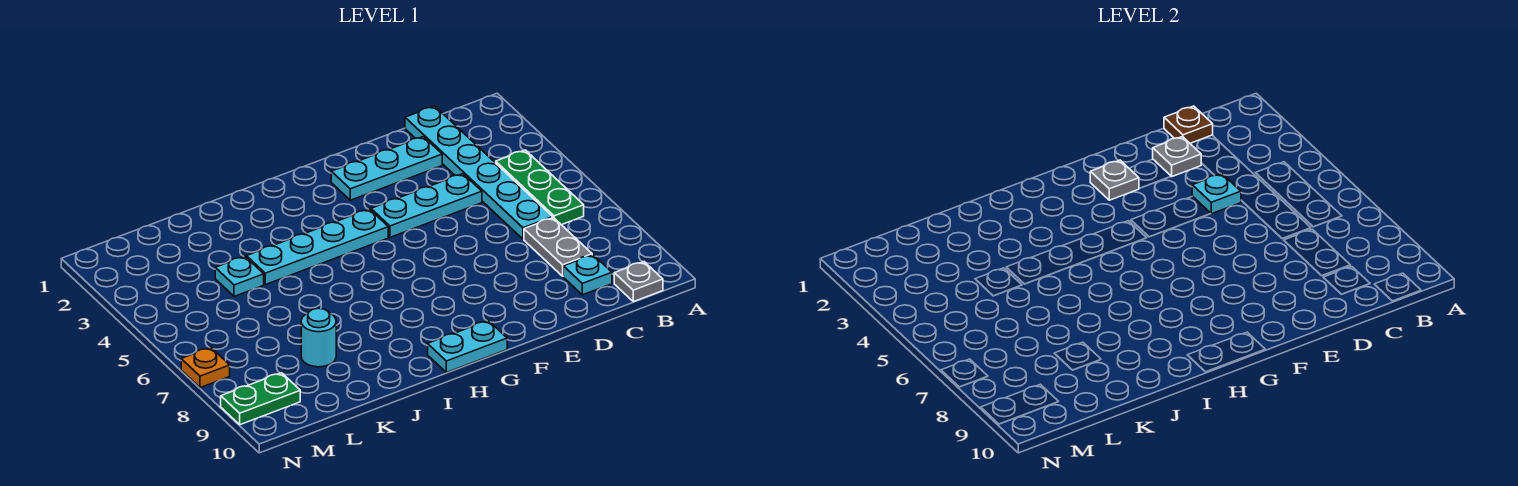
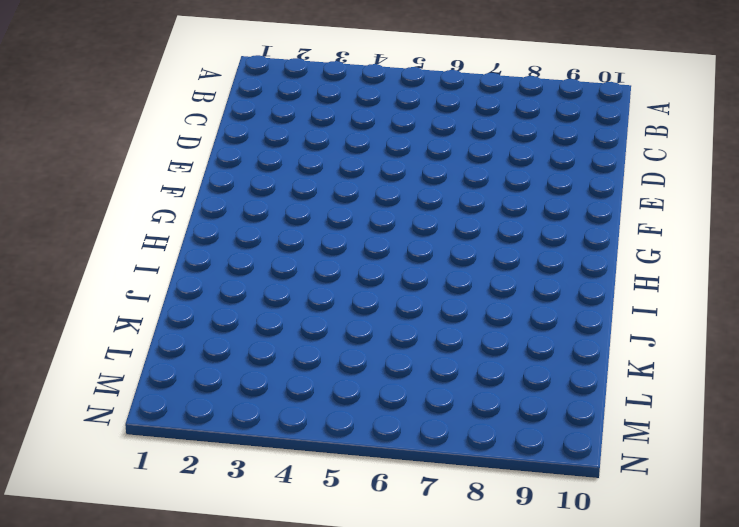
none -> green 1x3 plate [496,150,584,225]
none -> grey 1x1 plate [614,262,663,302]
none -> cyan 1x6 plate [405,106,553,239]

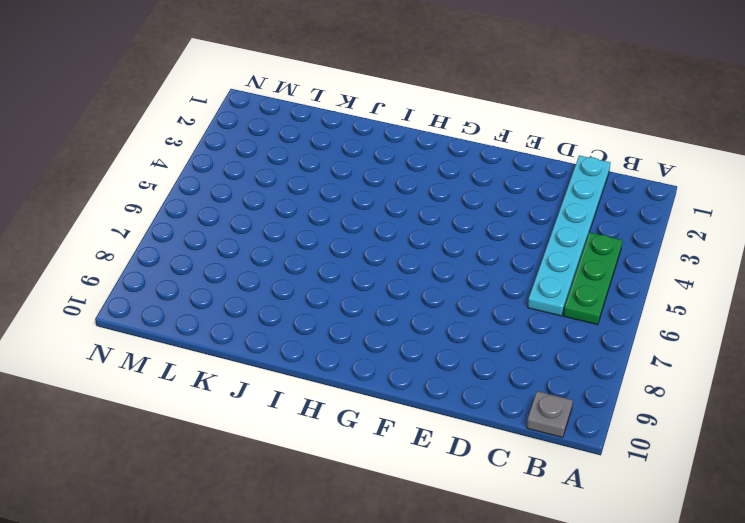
none -> grey 1x2 plate [524,218,592,276]
none -> cyan 1x1 plate [563,255,612,295]
none -> cyan 1x3 plate [331,137,442,200]

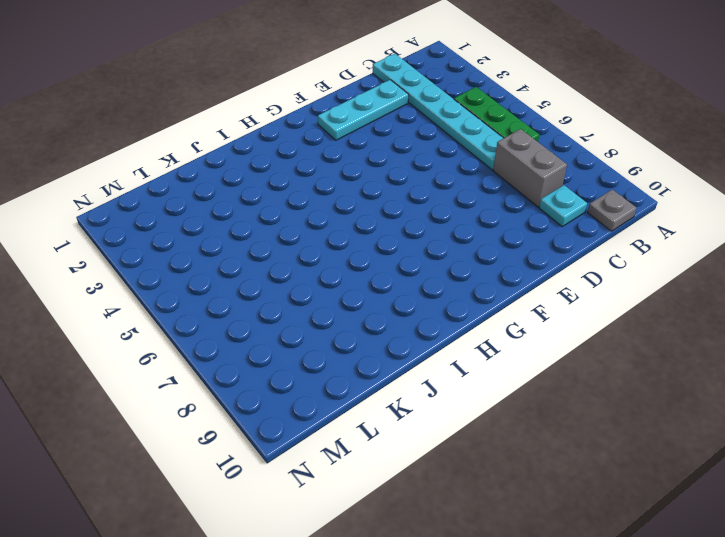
grey 1x2 brick [493,129,567,207] -> grey 1x2 plate [524,218,592,276]
none -> cyan 1x3 plate [371,174,482,237]
none -> cyan 1x4 plate [246,209,388,285]
none -> cyan 1x2 plate [428,321,507,372]

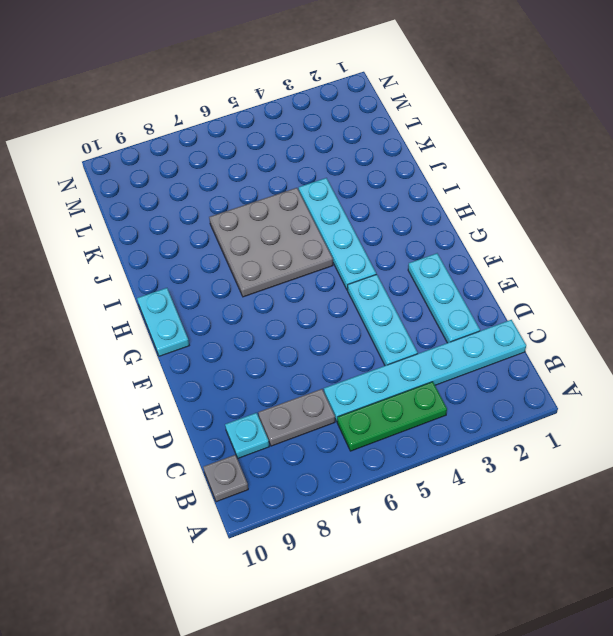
grey 3x3 plate [209,188,333,297] -> none
none -> cyan 1x1 plate [215,256,264,296]
none -> cyan 1x1 round brick [301,308,336,367]
none -> green 1x2 plate [221,373,300,425]

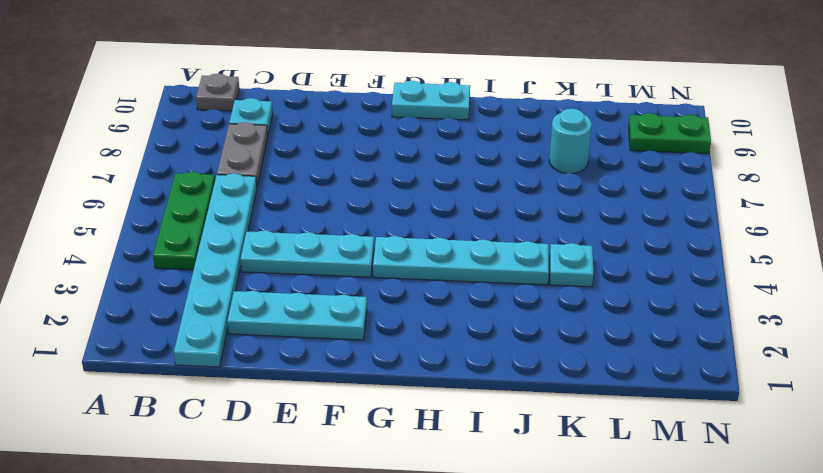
none -> orange 1x1 plate [181,347,230,388]
none -> brown 1x1 plate [1164,106,1213,143]
none -> grey 1x1 plate [1153,137,1201,176]

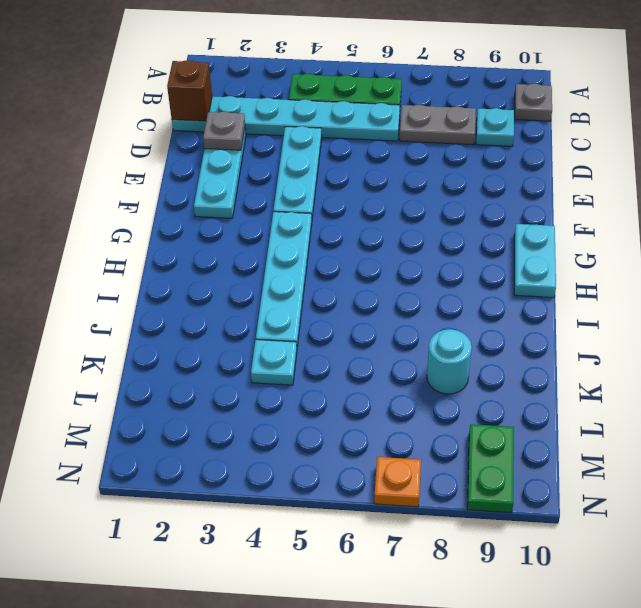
brown 1x1 brick [167,60,212,121] -> brown 1x1 plate [1164,106,1213,143]
none -> cyan 1x1 plate [1192,174,1241,214]
none -> grey 1x1 plate [1090,160,1139,200]

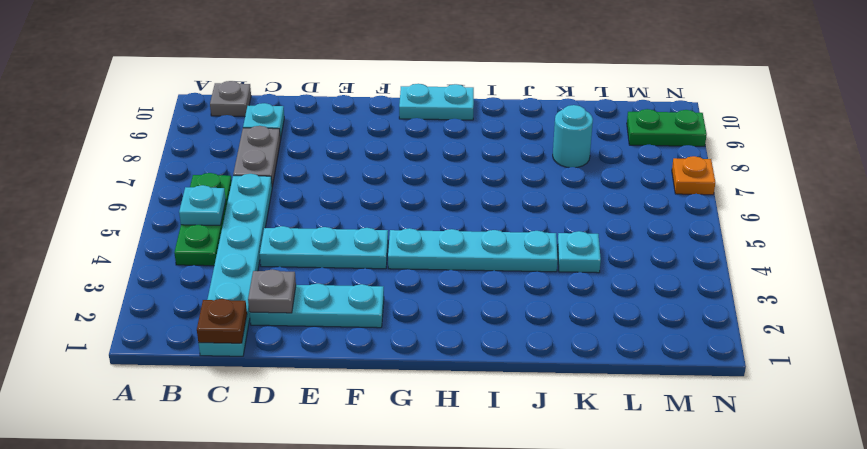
cyan 1x1 plate [179,185,226,225] -> cyan 1x1 plate moved to [1192,174,1241,214]
none -> grey 1x1 plate [1090,160,1139,200]

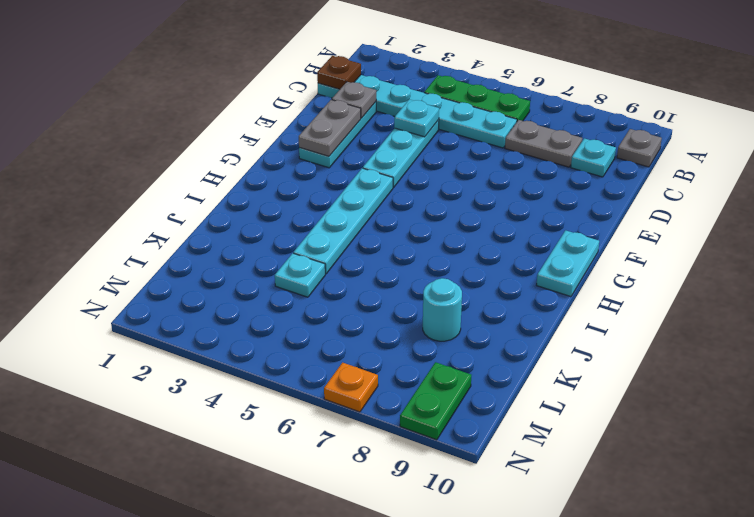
grey 1x2 plate [299,100,361,156] -> grey 1x1 plate [1090,160,1139,200]

